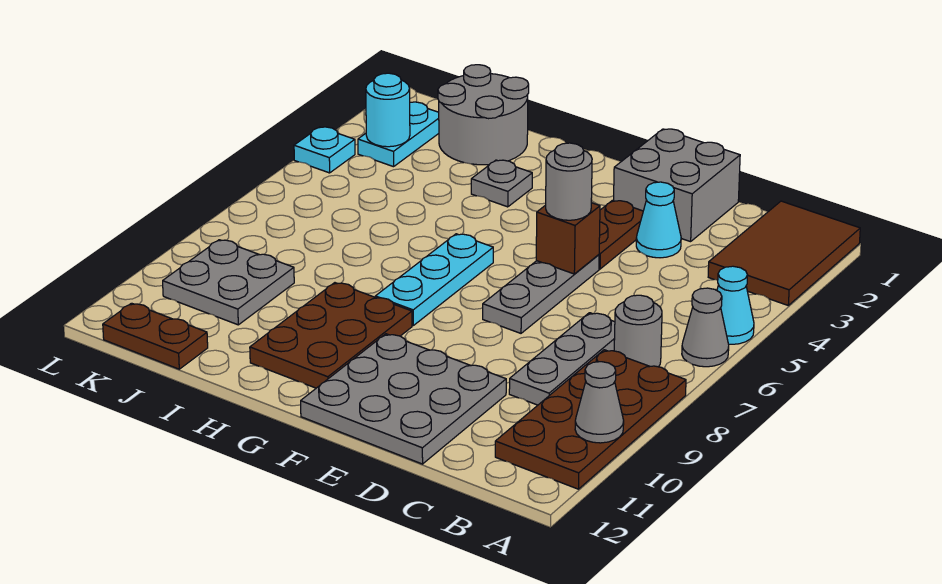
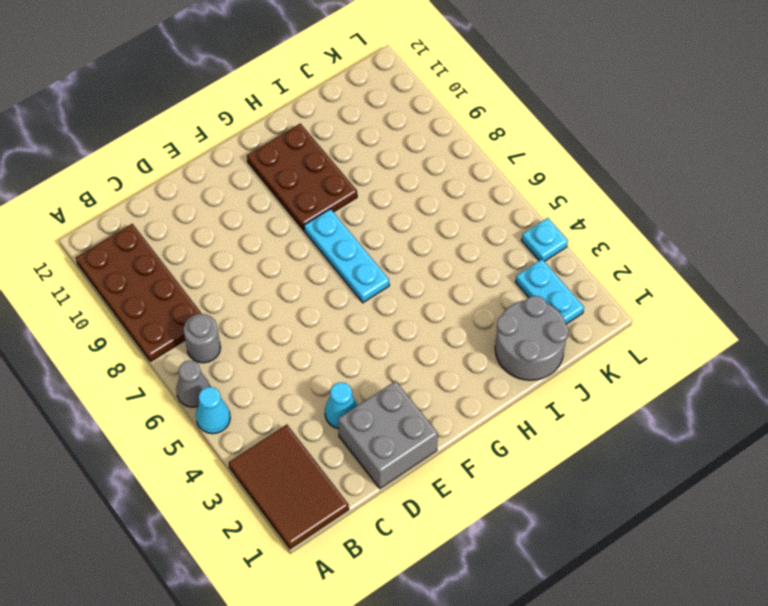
none -> grey 1x3 plate [509,313,615,405]
none -> grey 3x3 plate [301,334,506,464]
none -> brown 1x2 plate [599,200,643,269]

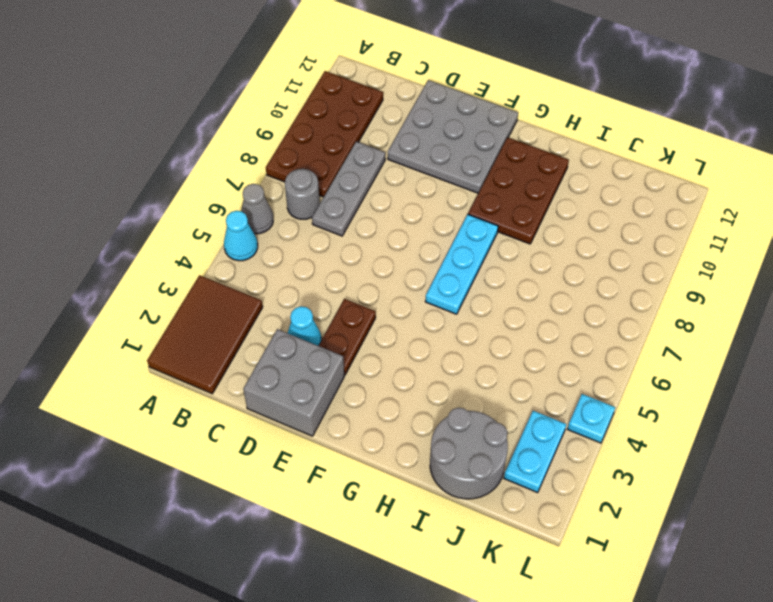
none -> grey 1x3 plate [483,255,599,333]
none -> grey 1x1 plate [471,160,532,207]
none -> grey 2x2 plate [163,240,294,325]

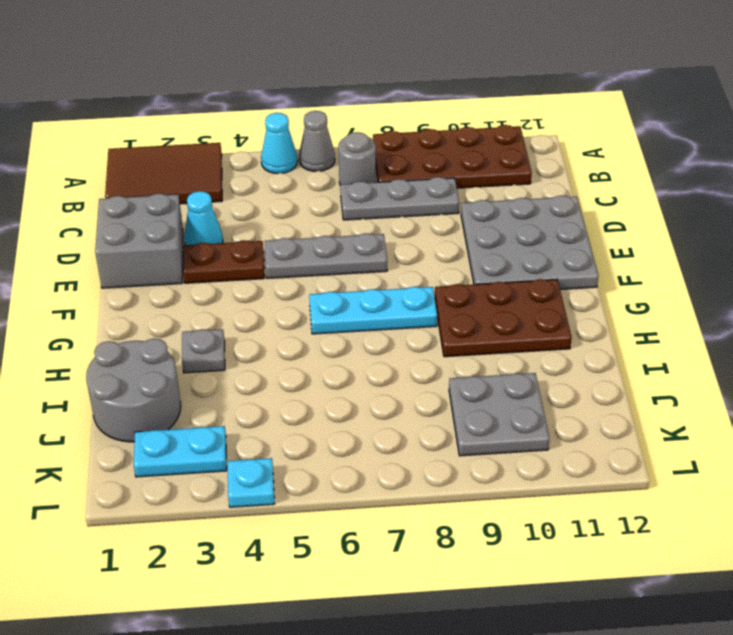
none -> brown 1x2 plate [103,303,208,369]
none -> grey 1x1 cone [575,362,624,443]
none -> brown 1x1 brick [536,203,600,274]

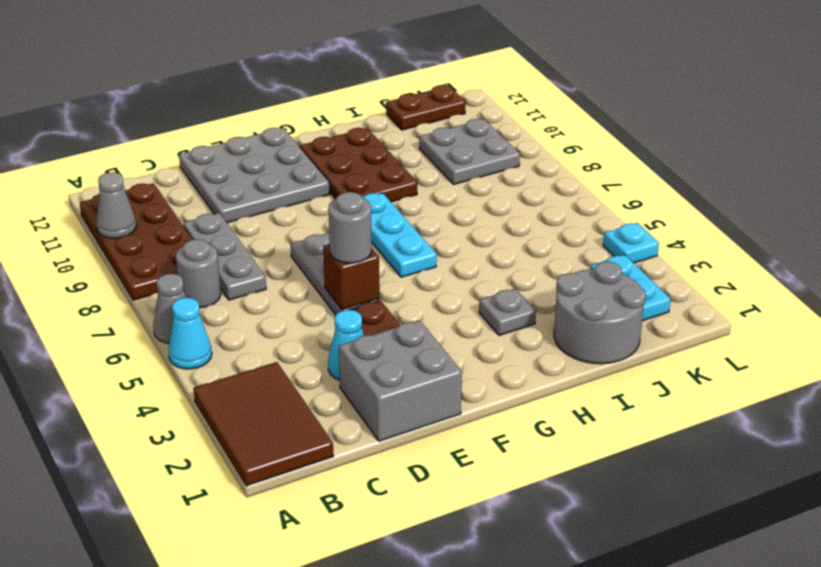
none -> cyan 1x1 round brick [366,73,410,147]

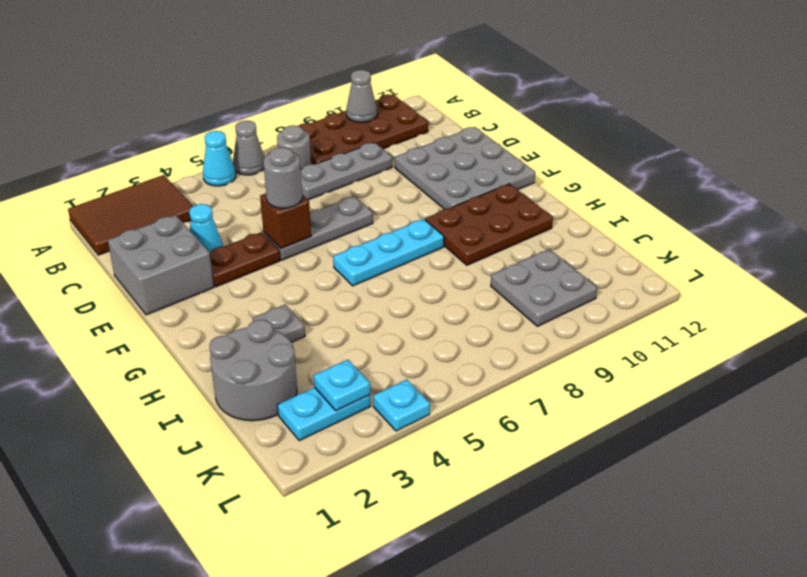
cyan 1x1 plate [314,360,370,411] -> cyan 1x1 round brick [366,73,410,147]
none -> brown 1x2 plate [103,303,208,369]

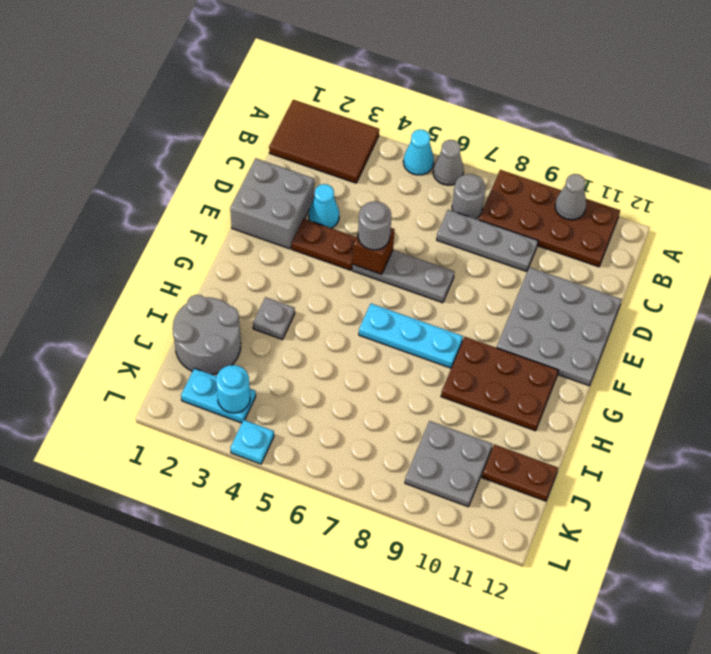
brown 1x2 plate [482,444,558,501] -> brown 1x2 plate turned to [103,303,208,369]

